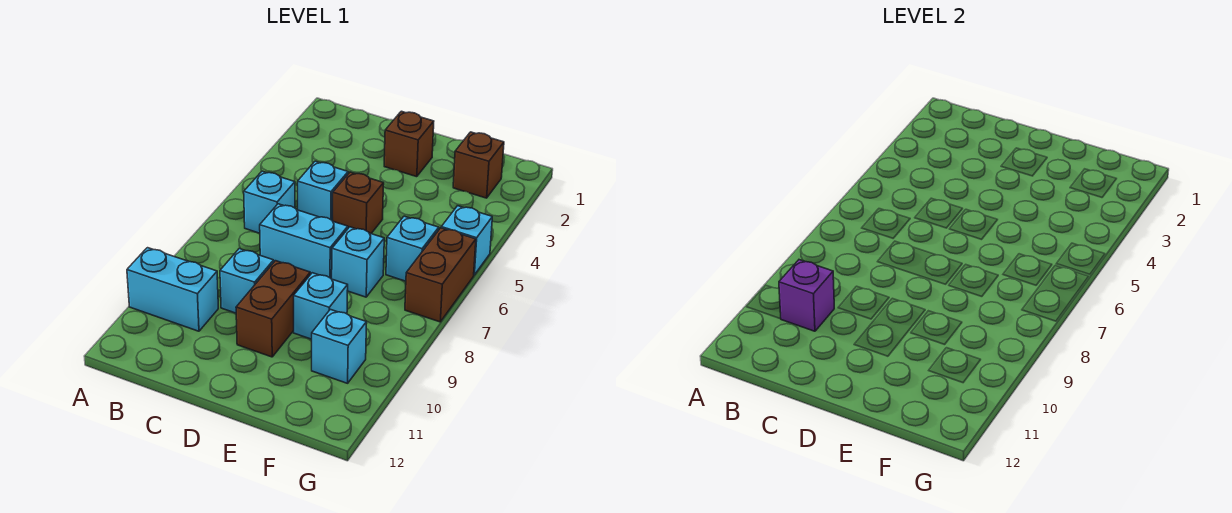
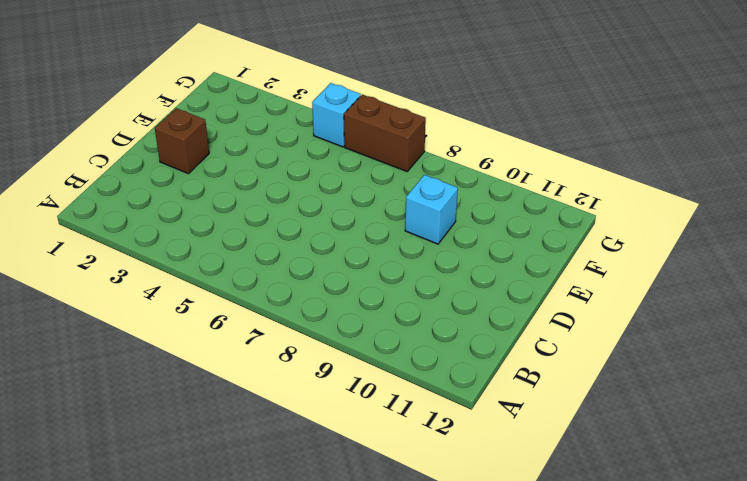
none -> cyan 1x2 brick [127,248,218,331]
none -> cyan 1x1 brick [244,171,295,233]
none -> cyan 1x1 brick [298,161,348,221]

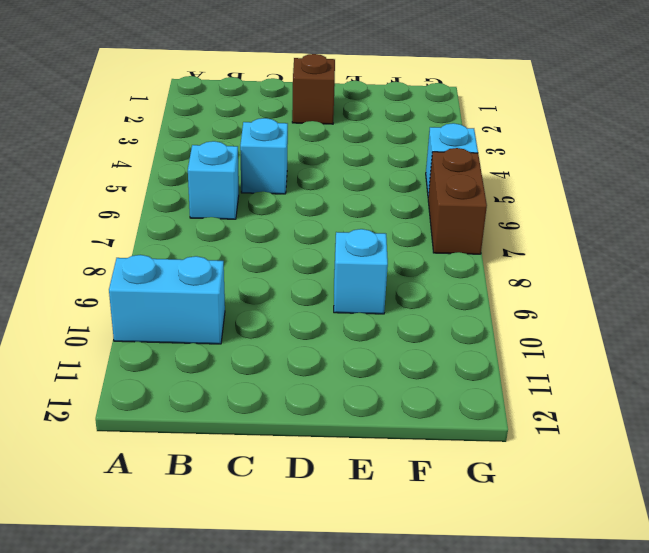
none -> cyan 1x2 brick [260,204,348,279]
none -> cyan 1x1 brick [220,249,274,313]
none -> brown 1x1 brick [333,172,384,233]

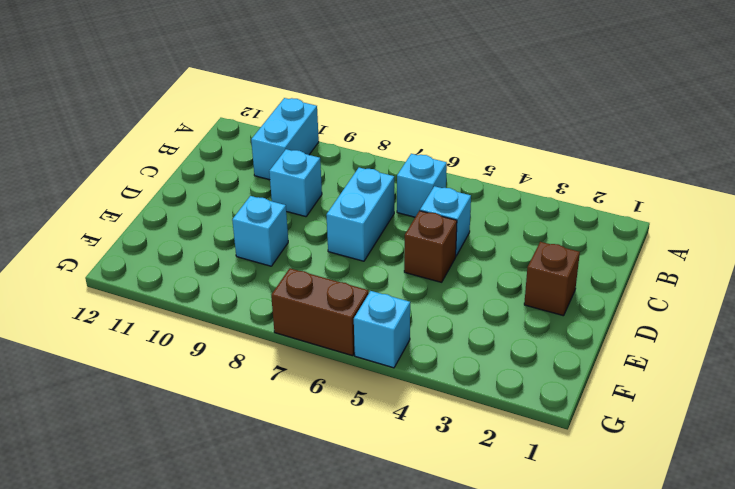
none -> brown 1x2 brick [236,261,310,357]
none -> cyan 1x1 brick [332,227,384,297]
none -> brown 1x1 brick [453,132,504,198]

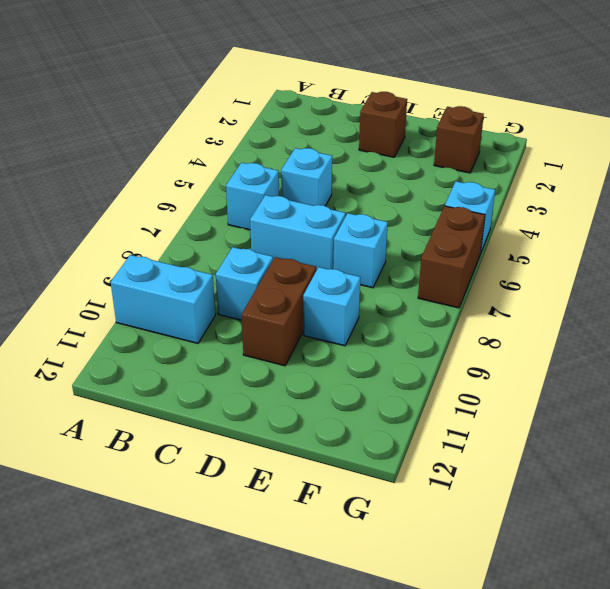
none -> brown 1x1 brick [333,172,384,233]
none -> cyan 1x1 brick [386,216,439,281]
none -> cyan 1x1 brick [312,309,367,383]

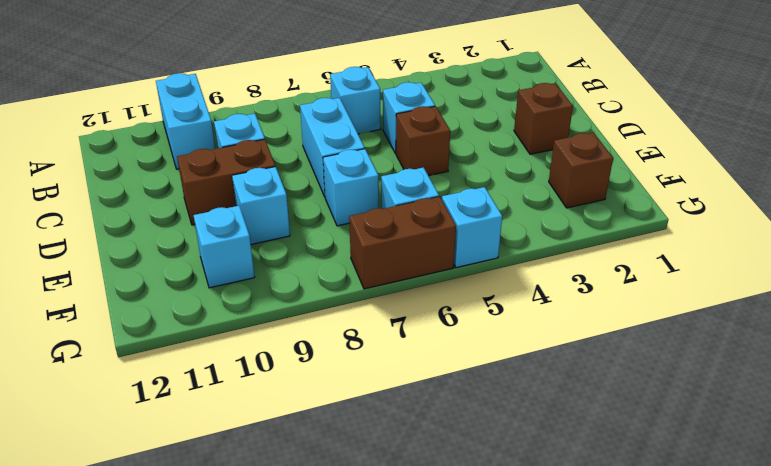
none -> purple 1x1 brick [779,260,834,331]

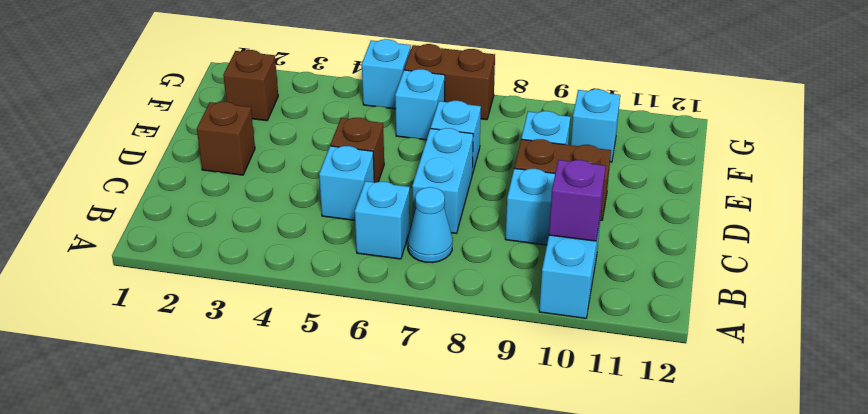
cyan 1x1 cone [407,187,453,263] -> none

